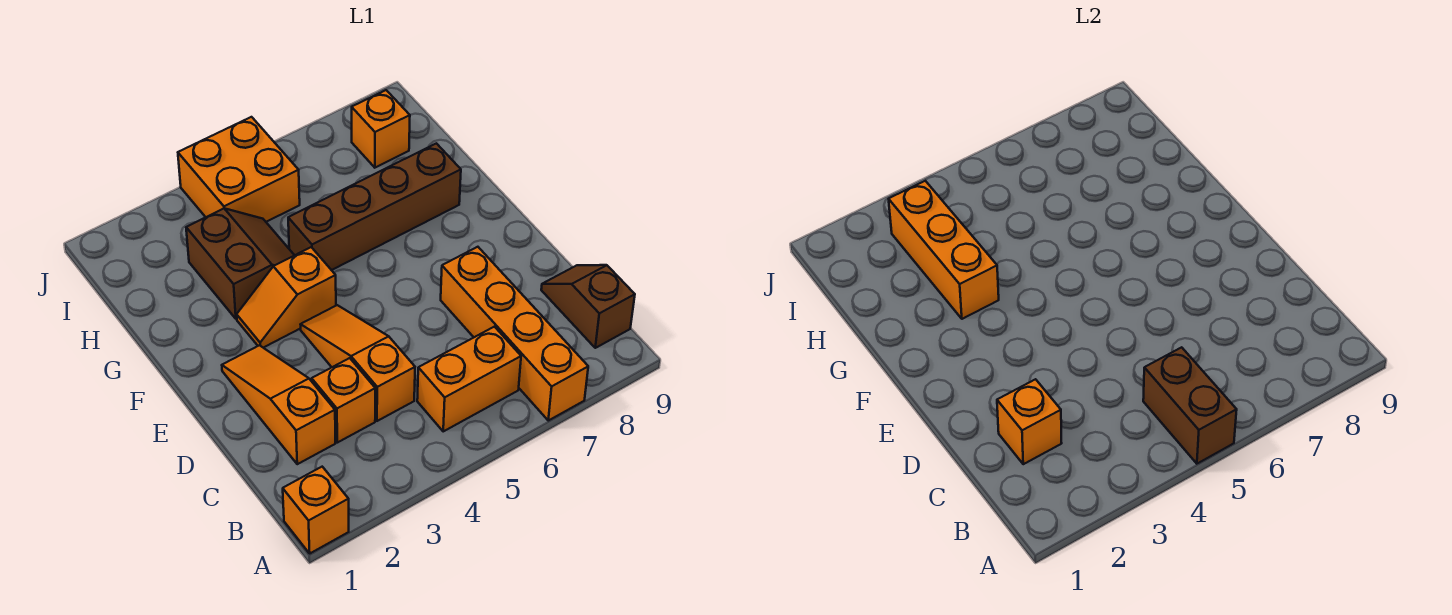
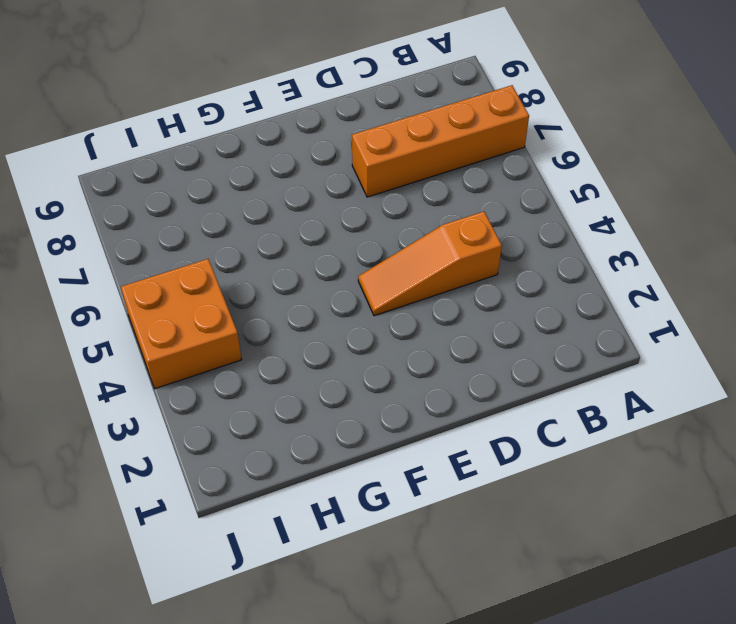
none -> orange 1x1 brick [283,467,349,553]
none -> orange 1x2 brick [417,327,521,431]
none -> brown 1x2 slope [541,265,635,348]

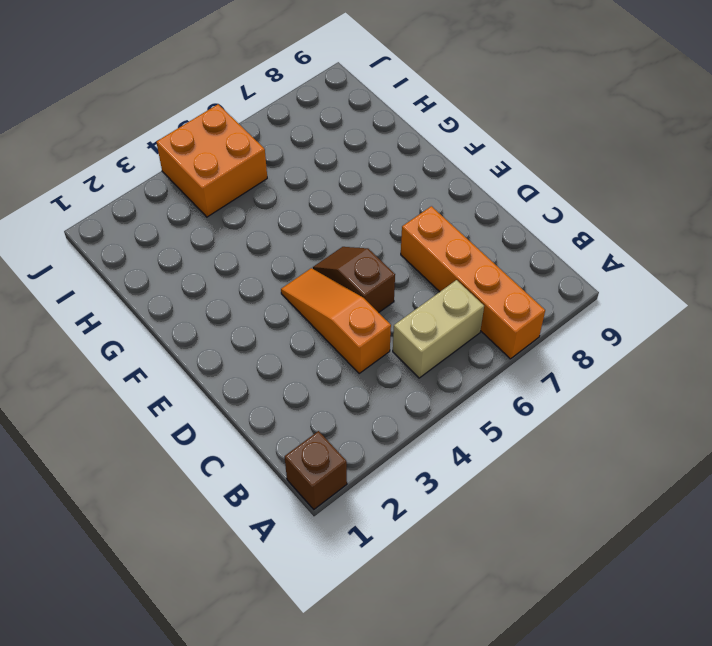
brown 1x1 brick [285,431,347,509] -> orange 1x1 brick [283,467,349,553]
tan 1x2 brick [393,280,484,378] -> orange 1x2 brick [417,327,521,431]
brown 1x2 slope [313,247,395,313] -> brown 1x2 slope moved to [541,265,635,348]
none -> orange 1x3 slope [222,345,336,464]
none -> orange 1x1 brick [312,358,375,443]
none -> orange 1x2 slope [237,247,336,348]

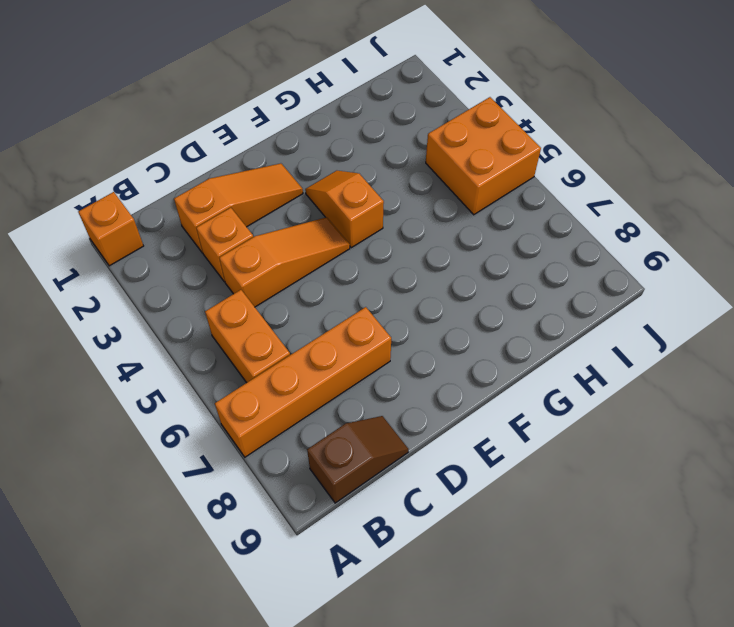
none -> brown 2x2 slope [186,208,294,319]
none -> brown 1x4 brick [288,143,461,270]
none -> orange 1x1 brick [352,90,410,168]

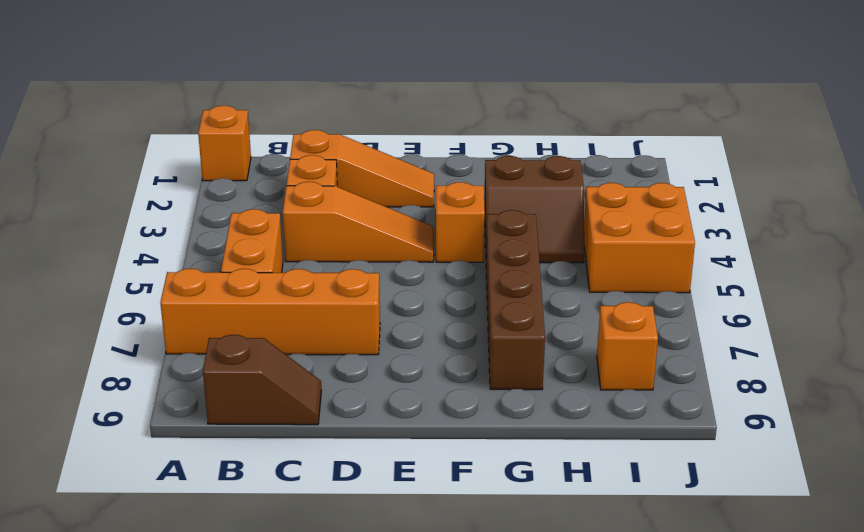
none -> brown 1x2 brick [1143,347,1237,464]
none -> orange 1x1 brick [997,379,1062,464]
none -> orange 1x3 brick [889,181,999,319]

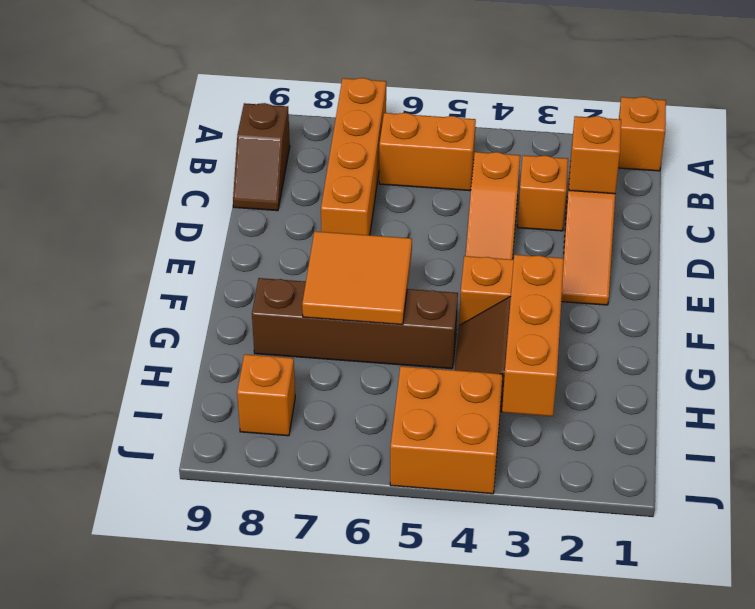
orange 2x2 tile [302,231,412,325] -> none
none -> brown 1x2 brick [1143,347,1237,464]

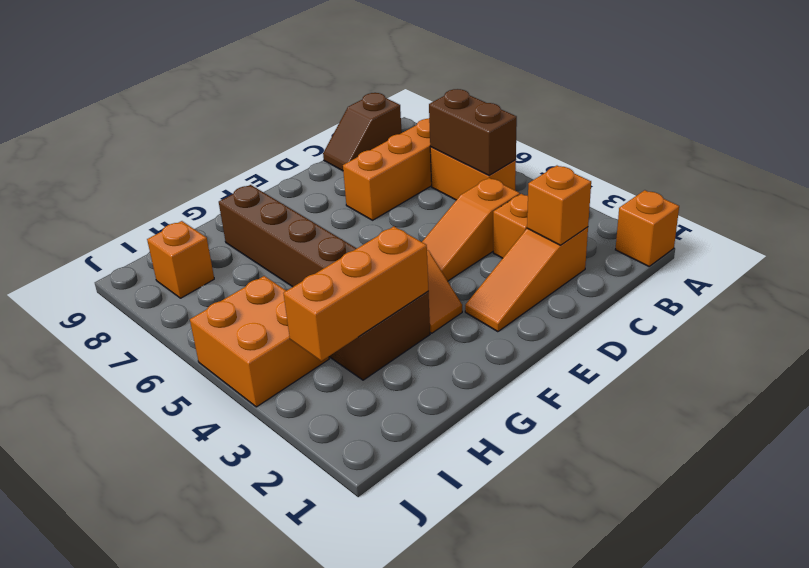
brown 1x2 brick [429,89,517,175] -> brown 1x2 brick turned to [1143,347,1237,464]

